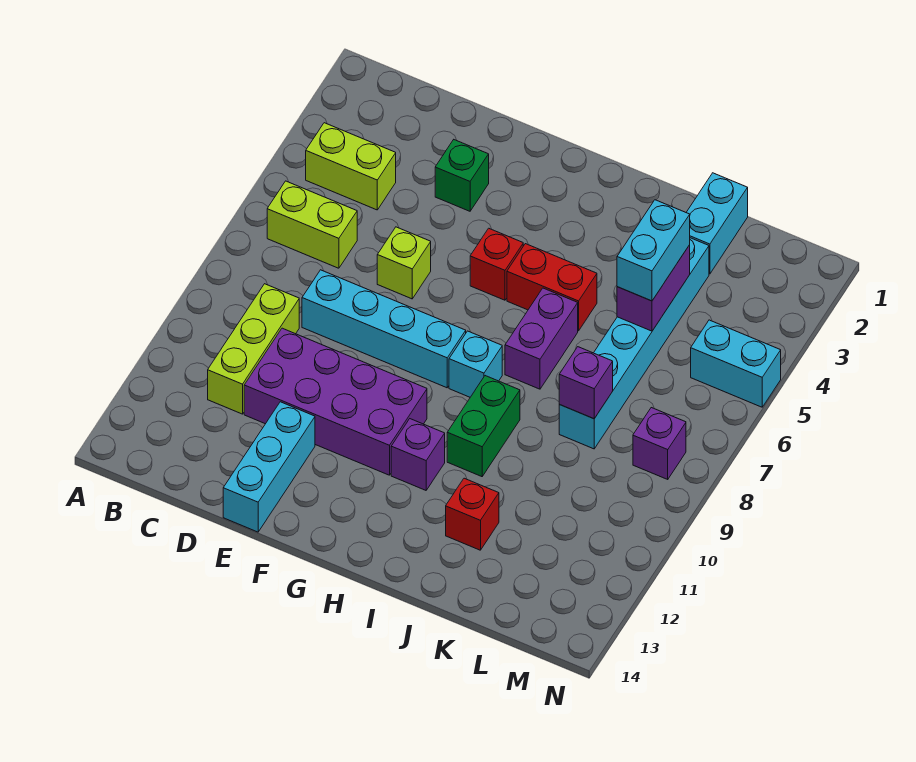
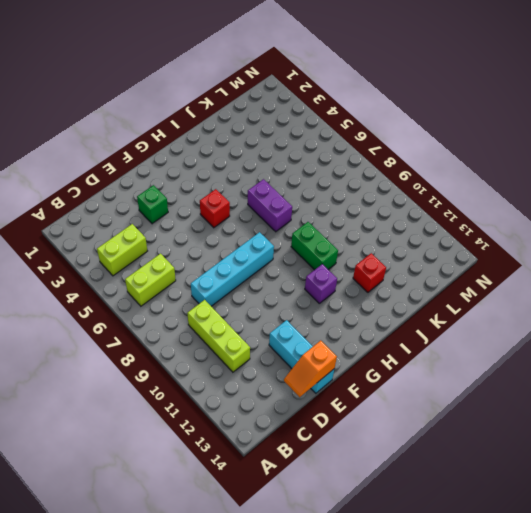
orange 1x2 slope [284,340,337,397] -> none
none -> purple 2x4 brick [244,328,427,475]
none -> lime 1x1 brick [377,227,431,299]
none -> red 1x2 brick [507,244,597,331]

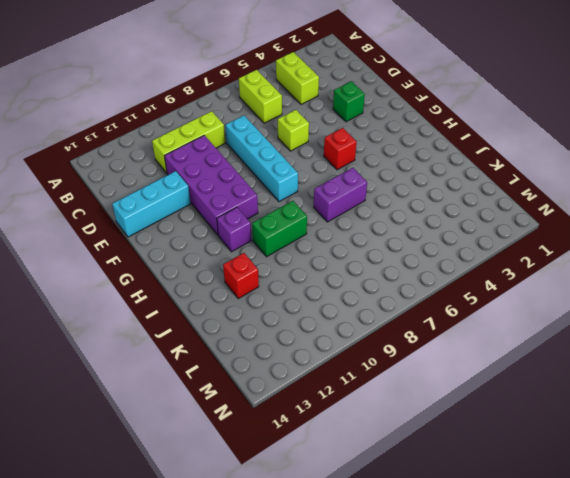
none -> red 1x2 brick [507,244,597,331]
none -> cyan 1x1 brick [449,331,502,397]
none -> cyan 1x2 brick [686,173,748,274]

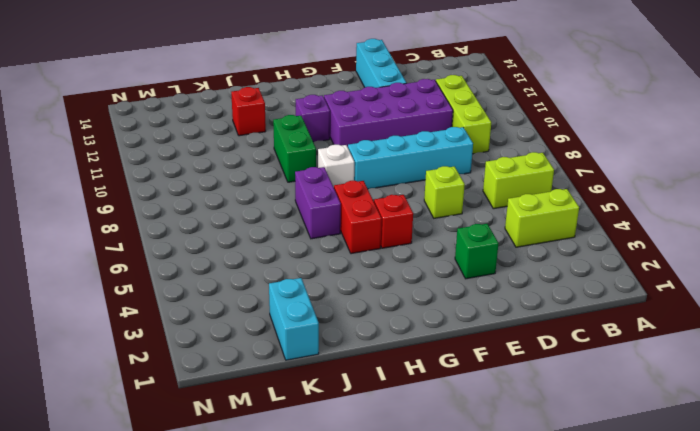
red 1x2 brick [334,181,382,254] -> red 1x2 brick turned to [507,244,597,331]
white 1x1 brick [318,145,354,187] -> cyan 1x1 brick [449,331,502,397]
none -> cyan 1x6 brick [559,238,709,449]
none -> cyan 1x2 brick [691,320,781,407]
none -> purple 1x1 brick [633,408,686,479]

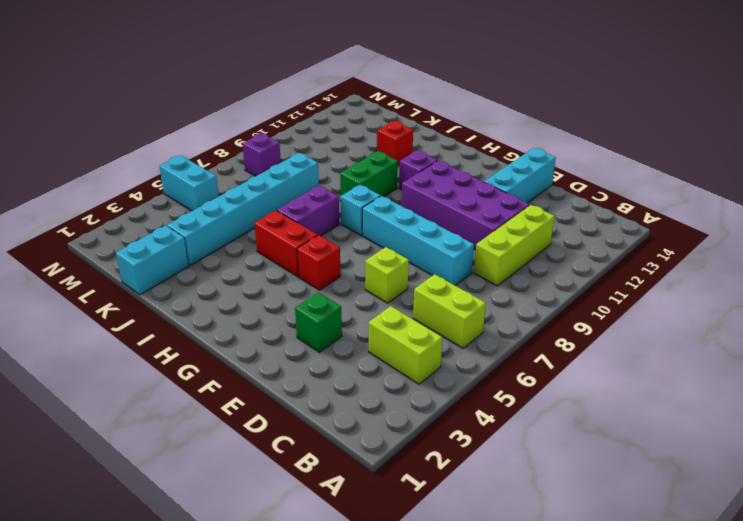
none -> purple 1x2 brick [617,245,690,331]
none -> purple 1x1 brick [559,347,613,419]
none -> cyan 1x2 brick [617,200,690,301]

